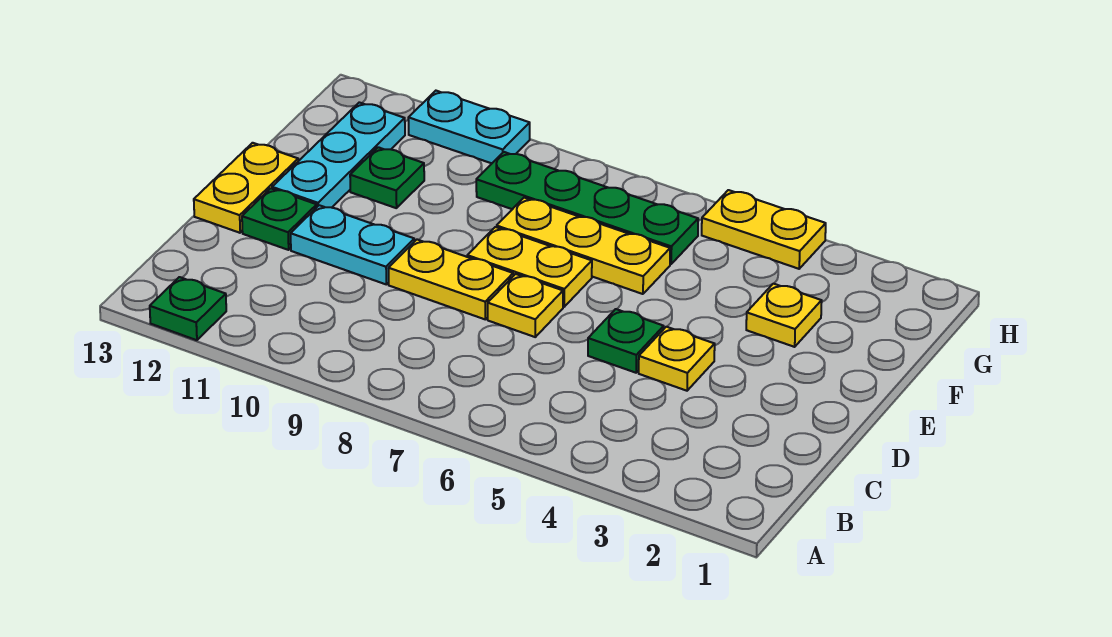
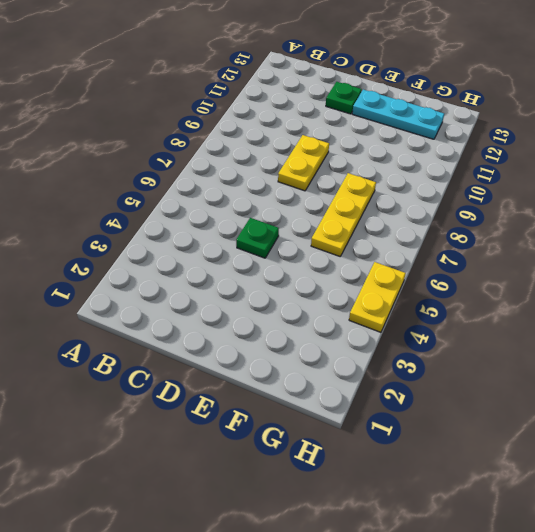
none -> green 1x1 plate [150,277,226,340]
none -> yellow 1x1 plate [639,327,715,391]
none -> yellow 1x1 plate [488,274,563,337]

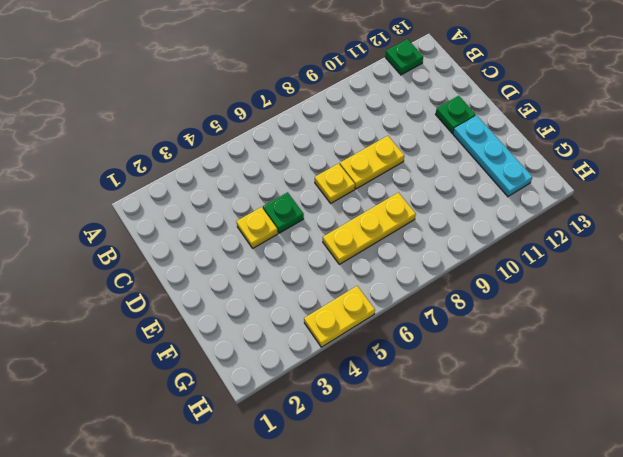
none -> cyan 1x2 plate [291,205,414,284]
none -> yellow 1x2 plate [194,143,298,233]
none -> yellow 1x2 plate [467,227,592,307]

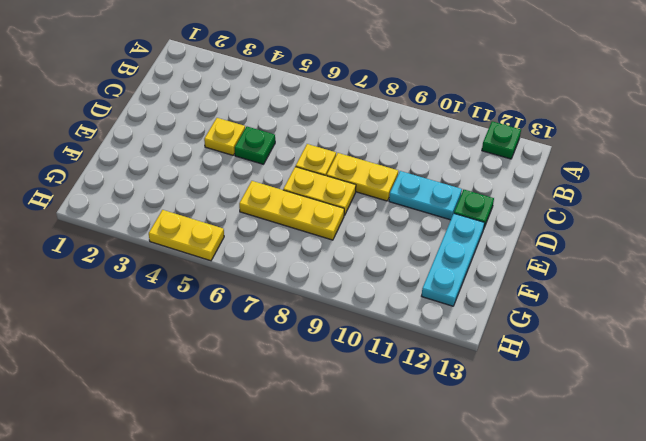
none -> yellow 1x2 plate [194,143,298,233]
none -> yellow 1x1 plate [746,284,822,347]
none -> green 1x1 plate [350,147,424,208]

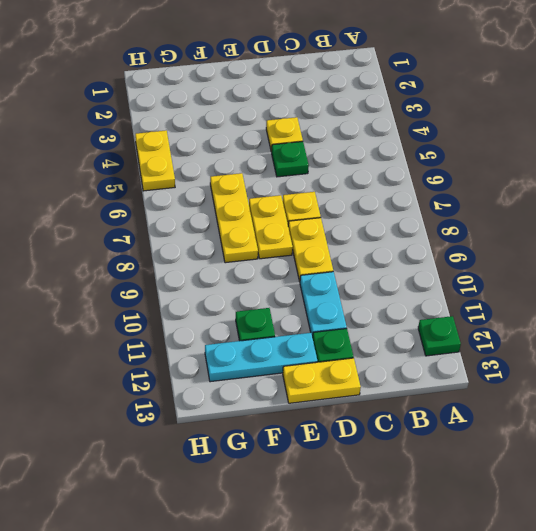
none -> yellow 1x1 plate [746,284,822,347]
none -> green 1x4 plate [476,152,698,264]
none -> cyan 1x2 plate [408,91,530,163]

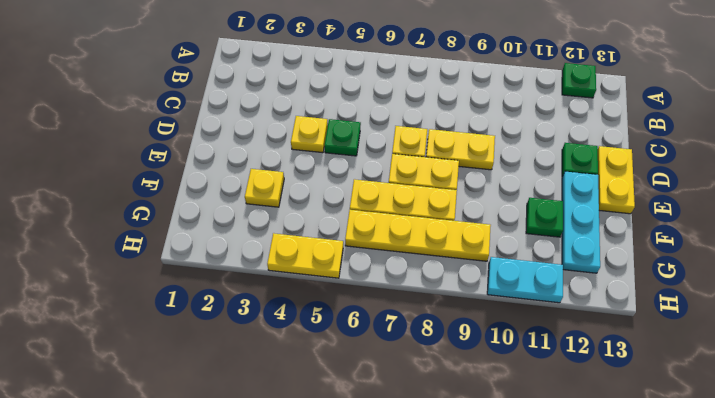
yellow 1x4 plate [345,210,491,261] -> green 1x4 plate [476,152,698,264]
none -> cyan 1x2 plate [291,205,414,284]

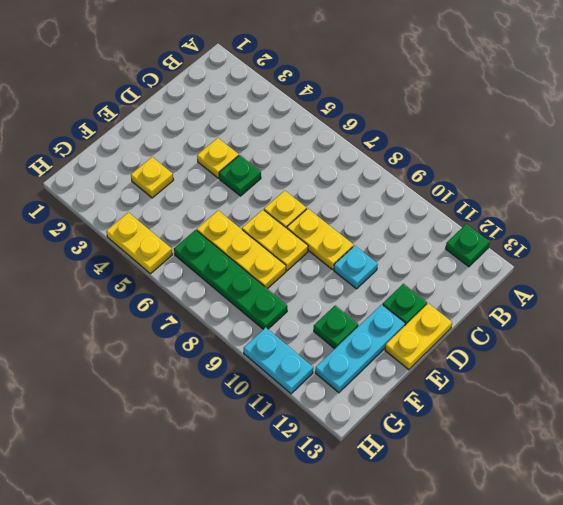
cyan 1x1 plate [334,246,378,289] -> cyan 1x2 plate [291,205,414,284]

